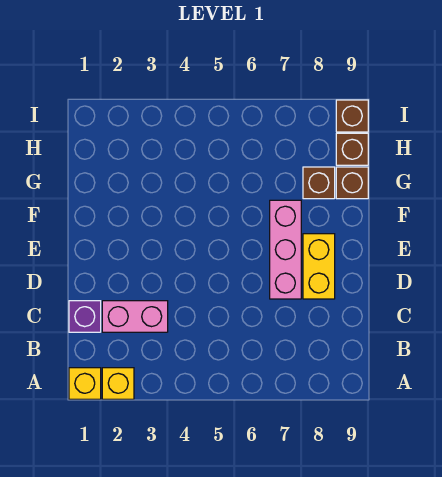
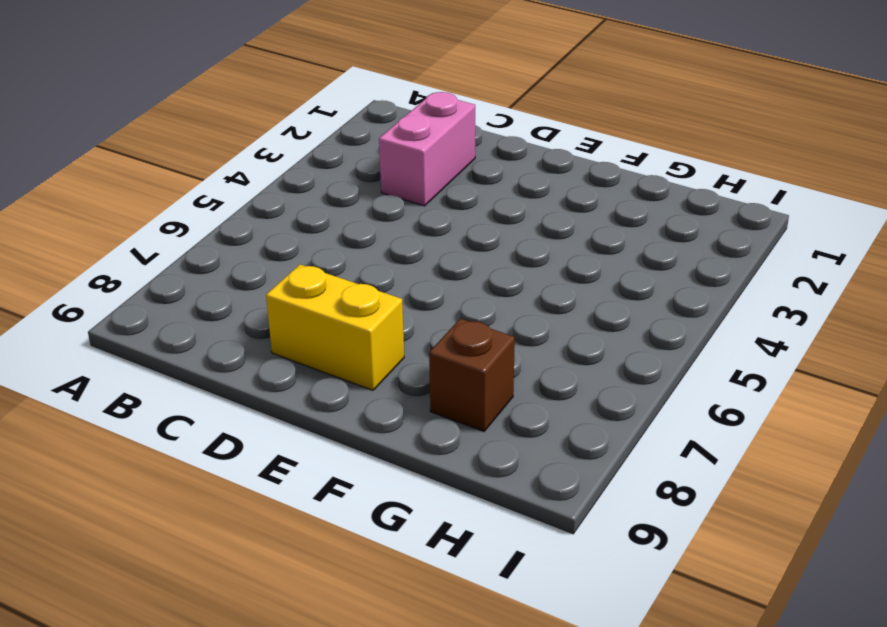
none -> yellow 1x1 brick [69,368,101,399]
none -> yellow 1x1 brick [102,368,134,399]

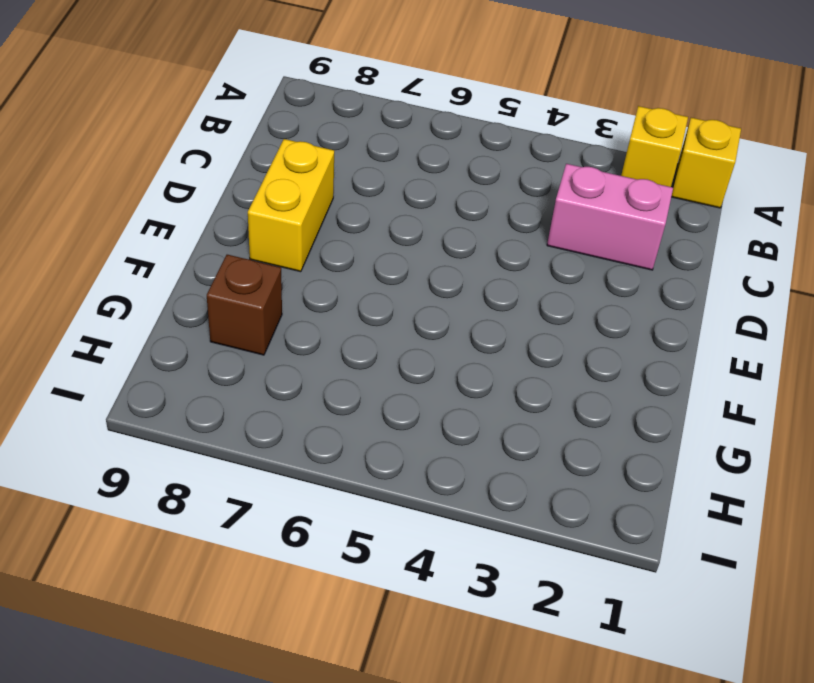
none -> purple 1x1 brick [69,301,101,332]
none -> pink 1x3 brick [270,200,301,299]

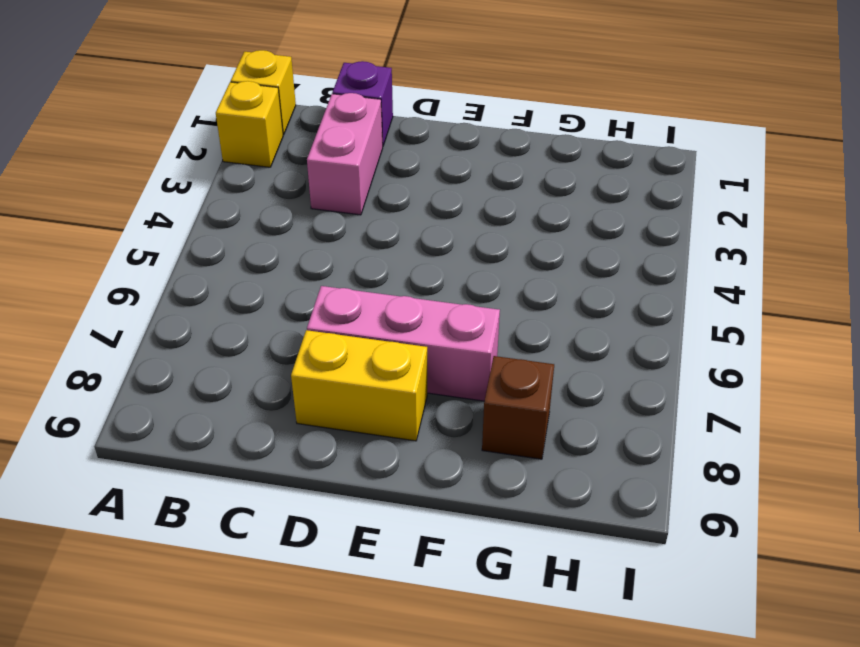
none -> brown 1x1 brick [336,167,368,199]
none -> brown 1x1 brick [336,133,368,165]

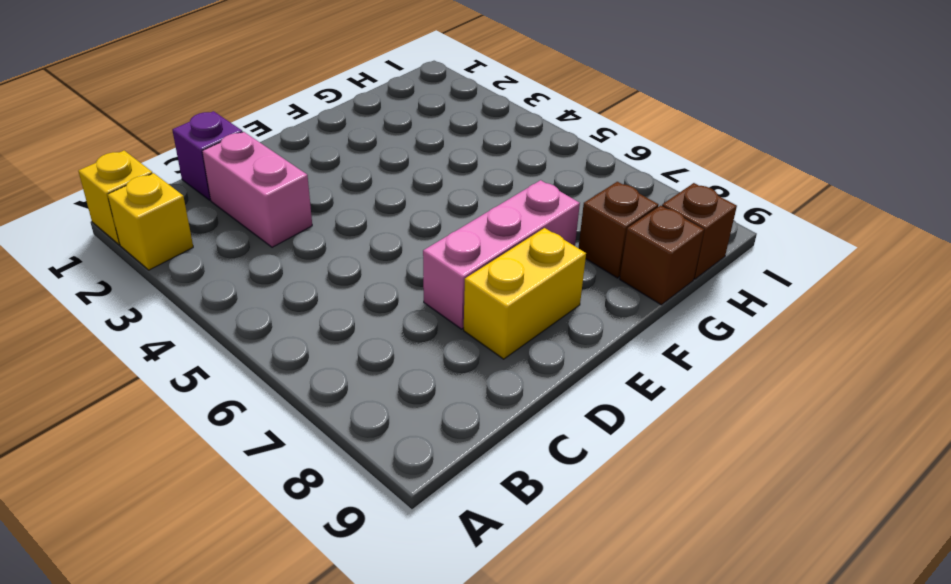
none -> brown 1x1 brick [336,100,368,132]

